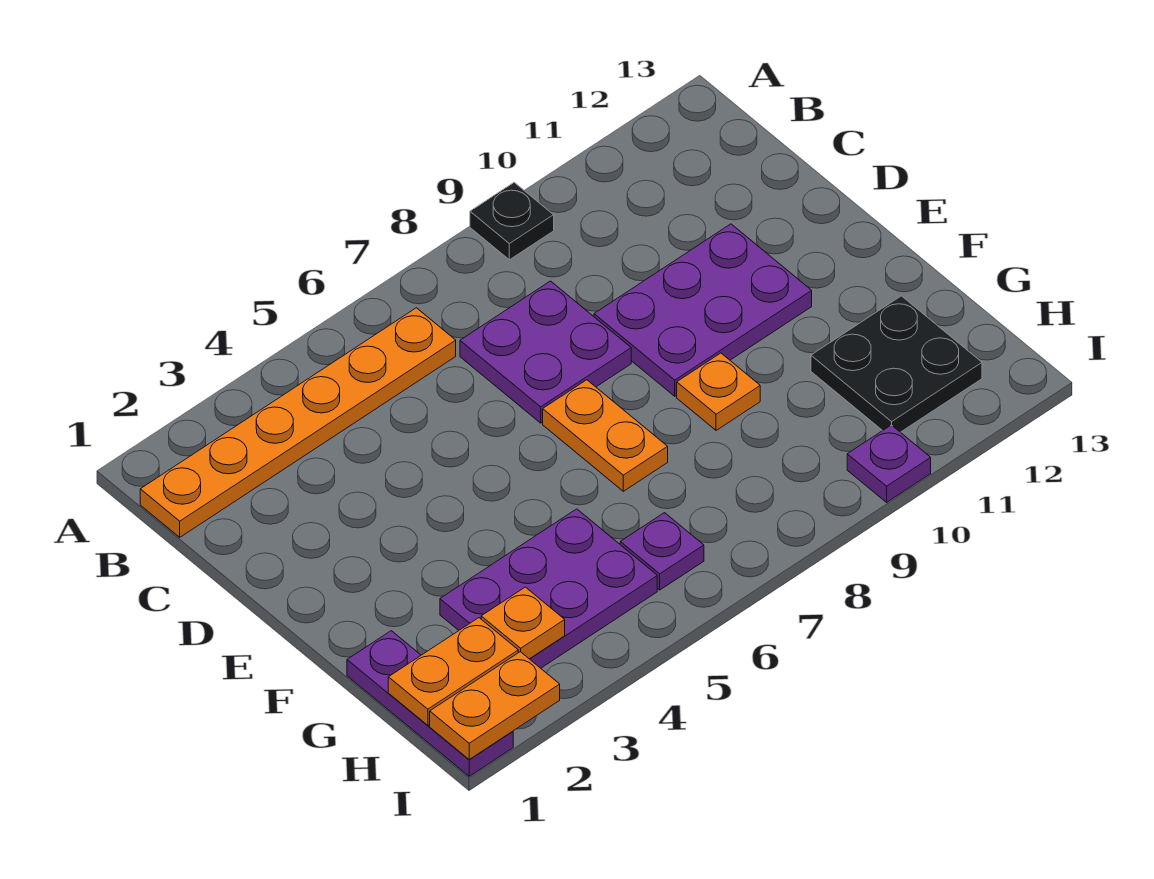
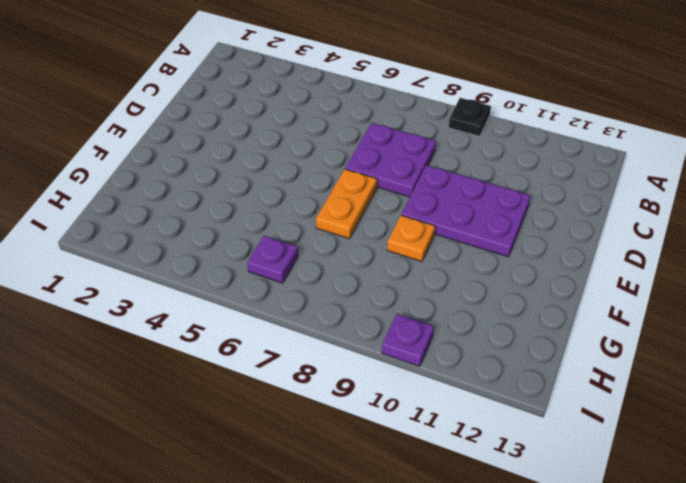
none -> orange 1x6 plate [140,308,456,537]
none -> purple 1x3 plate [347,631,513,776]
none -> purple 2x3 plate [440,509,657,668]

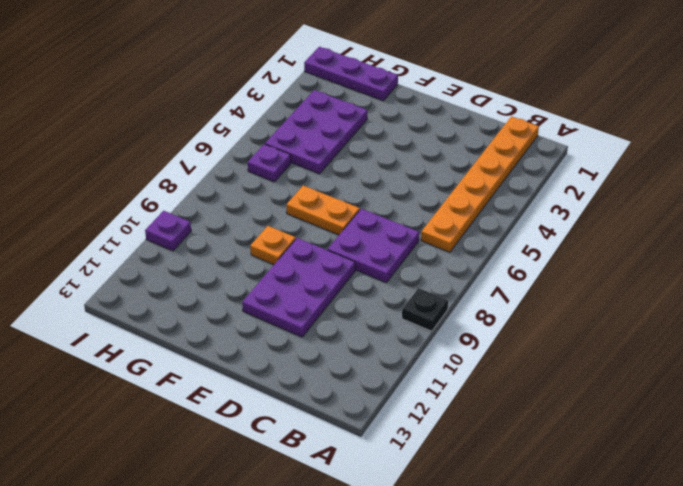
none -> black 2x2 plate [811,296,982,432]
none -> orange 1x2 plate [388,618,518,725]
none -> orange 1x1 plate [481,587,565,659]

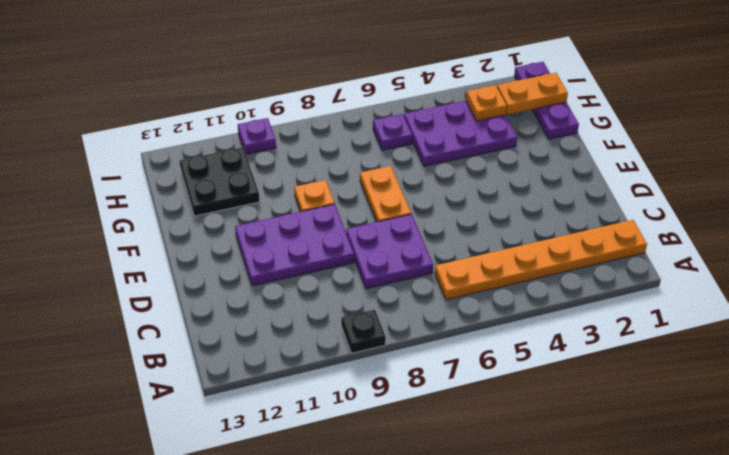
none -> orange 1x2 plate [430,652,560,759]

